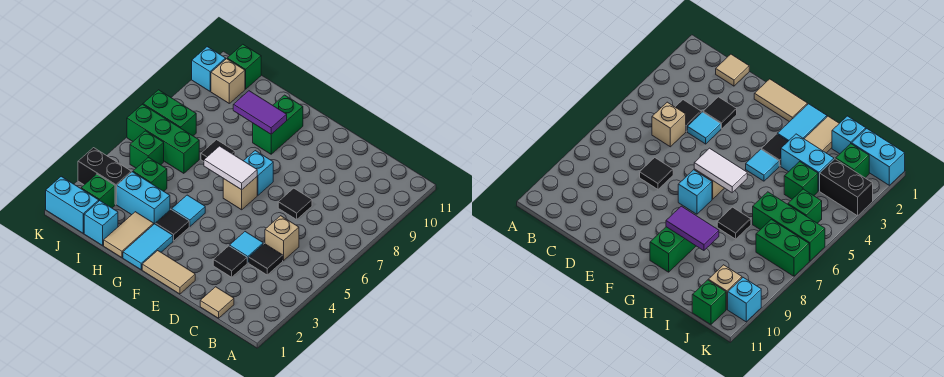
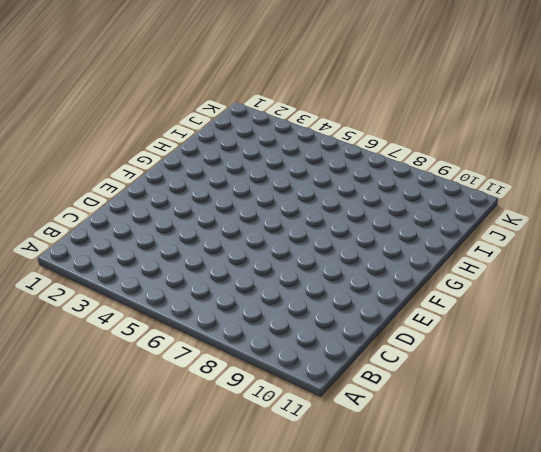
none -> tan 1x1 tile [200,287,234,318]
none -> black 1x1 tile [249,244,283,275]
none -> tan 1x1 brick [265,216,299,261]

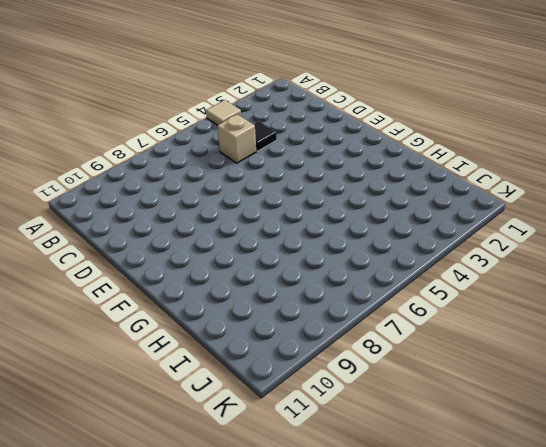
tan 1x1 tile [206,100,241,125] -> tan 1x1 tile moved to [200,287,234,318]
none -> black 1x1 tile [213,246,247,277]
none -> cyan 1x1 tile [230,232,263,263]
none -> black 1x1 tile [278,188,312,220]

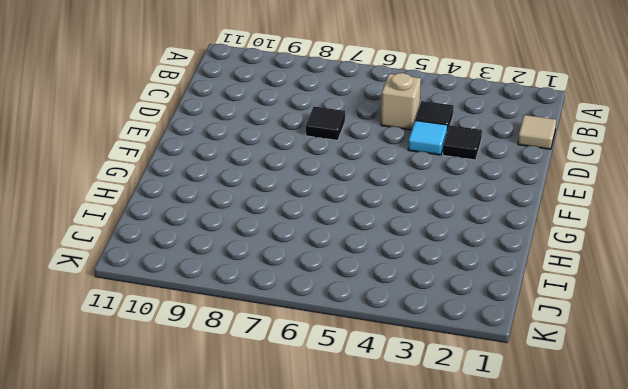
none -> tan 1x2 tile [142,251,195,294]
none -> tan 1x1 brick [223,177,257,210]
none -> cyan 1x1 brick [244,151,273,195]

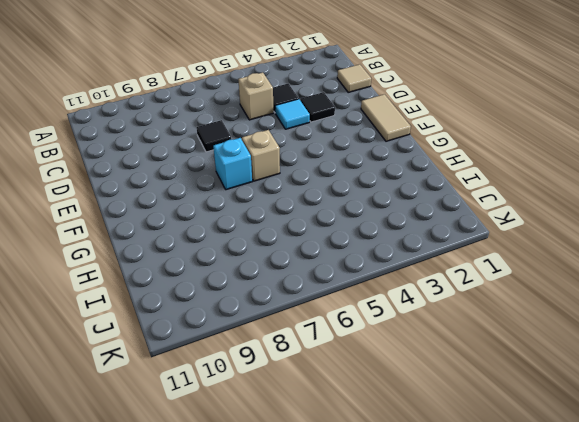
none -> cyan 1x2 tile [123,224,173,270]
none -> black 1x1 tile [155,210,189,241]
none -> cyan 1x1 tile [172,195,205,226]

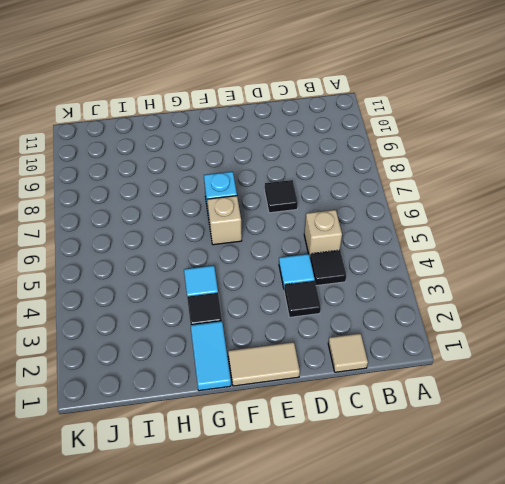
none -> green 1x2 brick [253,95,303,154]
none -> tan 1x2 tile [104,212,154,258]
none -> cyan 1x2 brick [117,172,170,224]

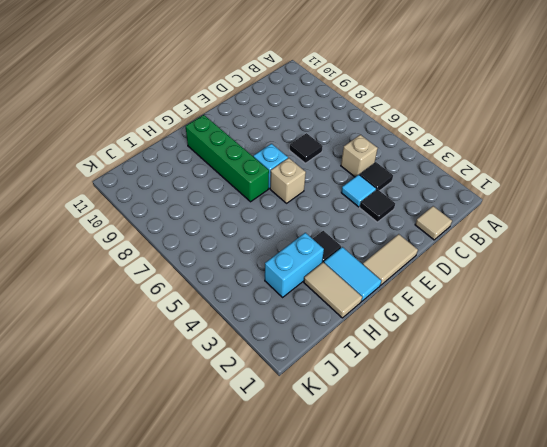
green 1x4 brick [186,115,269,202] -> green 1x2 brick [253,95,303,154]
none -> cyan 1x1 tile [172,195,205,226]
none -> black 1x1 tile [201,140,235,161]
none -> cyan 1x1 brick [84,201,118,245]

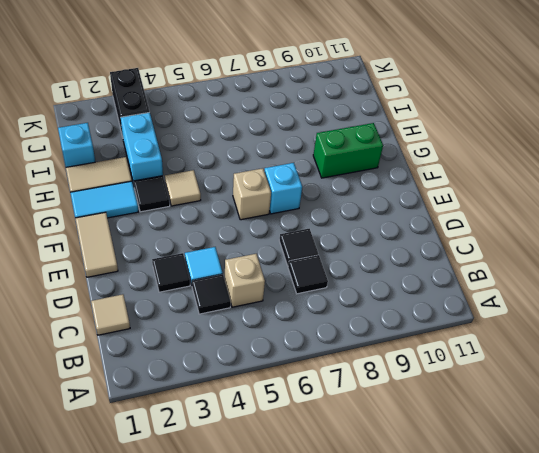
black 1x1 tile [288,255,328,294] -> black 1x1 tile moved to [201,140,235,161]
tan 1x1 tile [165,170,201,206] -> cyan 1x1 tile [172,195,205,226]
none -> green 1x1 brick [133,157,167,191]
none -> green 1x3 brick [127,104,199,173]
none -> cyan 1x2 brick [46,177,99,233]

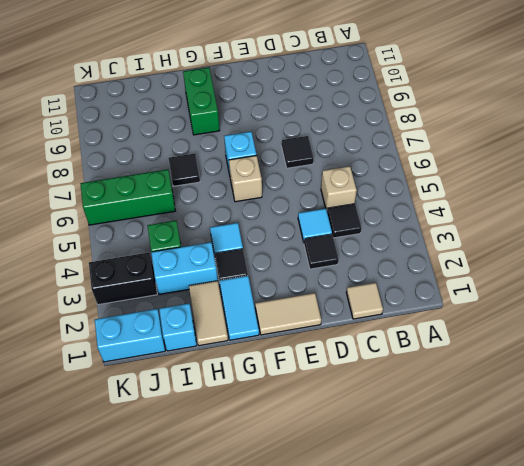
none -> green 1x1 brick [81,174,115,208]
none -> green 1x1 brick [130,131,164,168]
none -> green 1x2 brick [143,90,196,136]

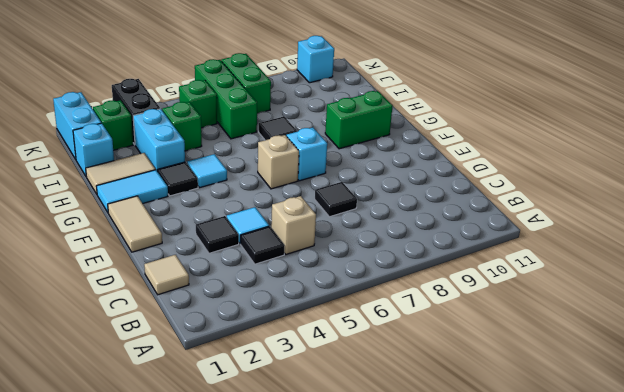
none -> tan 1x1 brick [211,59,245,103]
none -> green 1x1 brick [227,44,261,89]
none -> white 1x2 tile [204,146,257,190]

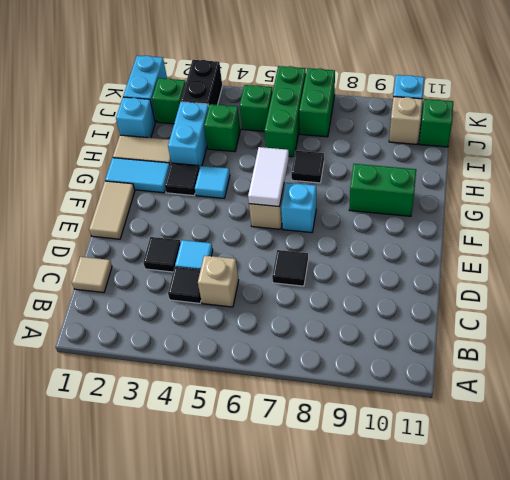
none -> purple 1x2 tile [233,91,287,134]

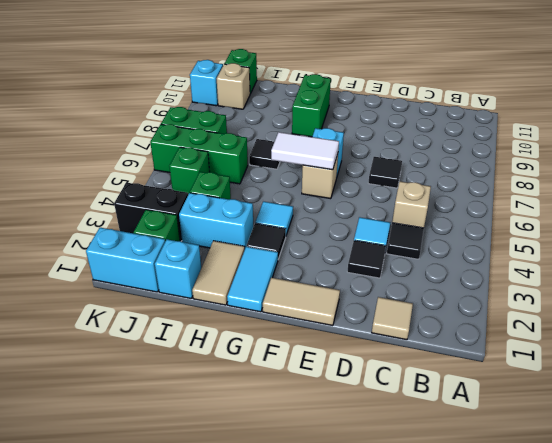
none -> purple 1x2 tile [233,91,287,134]

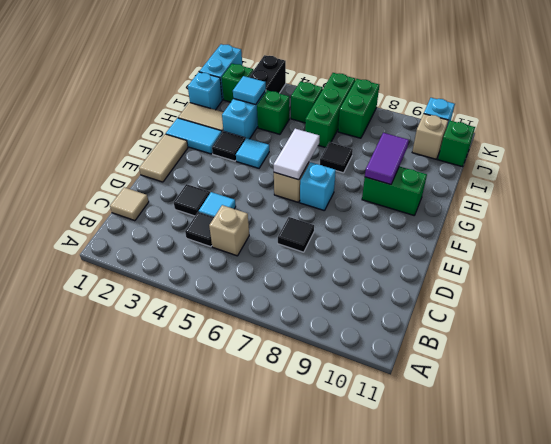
cyan 1x1 tile [233,76,266,105] -> none

